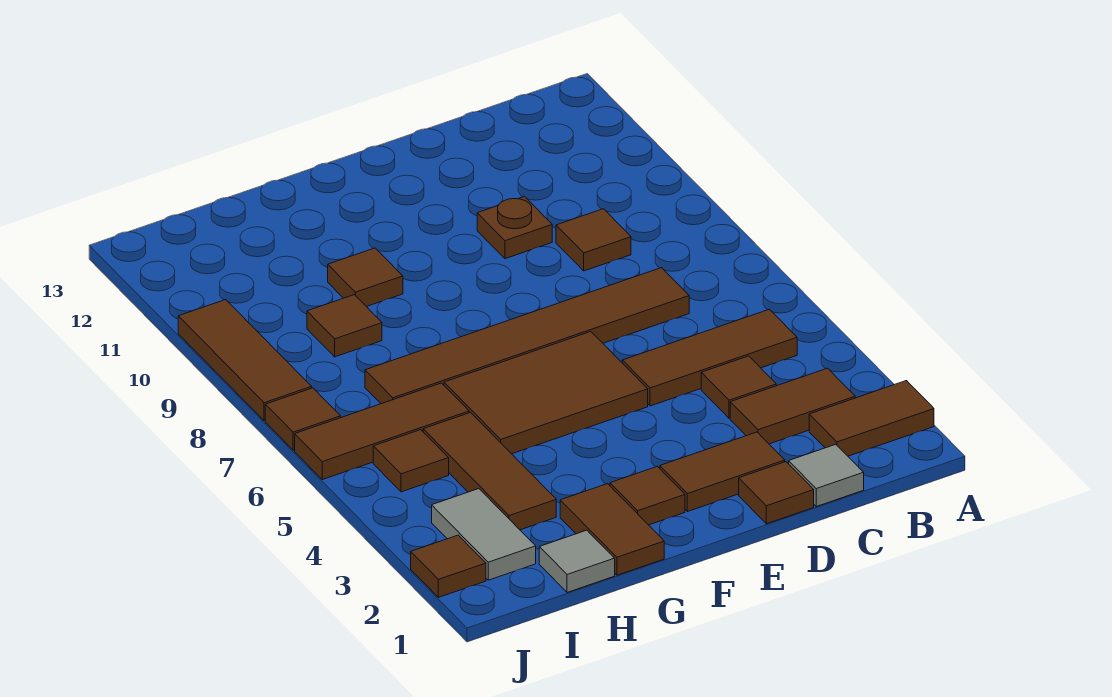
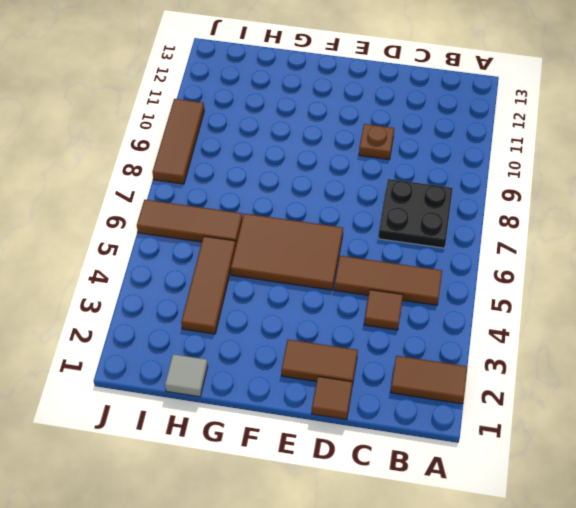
black 2x2 plate [378,179,453,248] -> brown 1x6 tile [365,268,689,404]
none -> brown 1x2 tile [730,368,855,444]
none -> grey 1x1 tile [789,444,864,507]
none -> brown 1x1 tile [556,209,631,271]

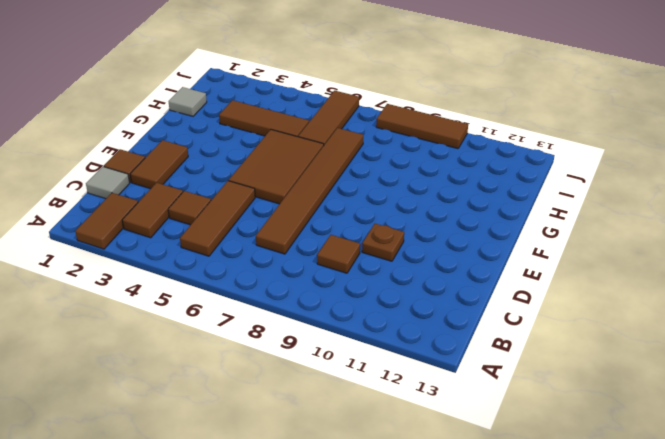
none -> brown 1x1 tile [610,466,685,525]
none -> brown 1x2 tile [560,484,664,575]
none -> brown 1x1 tile [328,248,403,307]

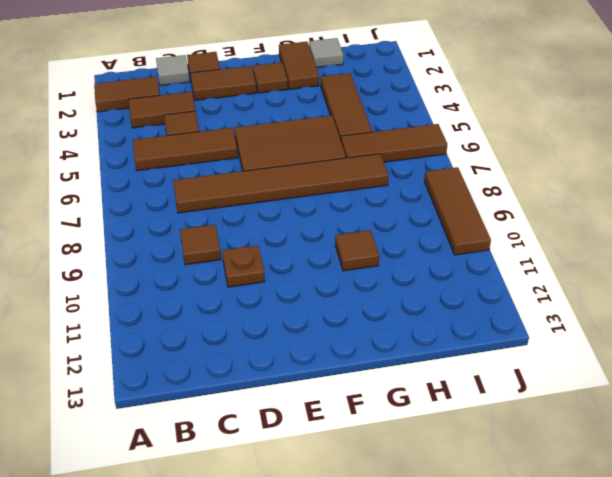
none -> brown 1x1 tile [307,295,382,357]
none -> grey 1x2 tile [432,489,536,580]
none -> brown 1x1 tile [373,430,449,492]

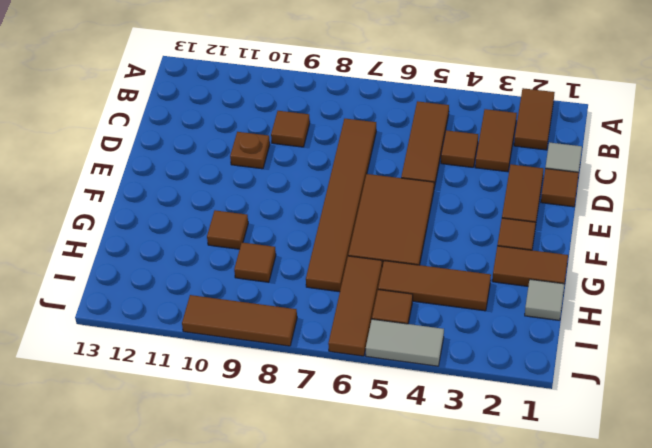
grey 1x2 tile [366,319,444,366] -> grey 1x2 tile moved to [432,489,536,580]
none -> brown 1x1 tile [411,535,486,597]
none -> brown 1x1 tile [265,388,341,450]

